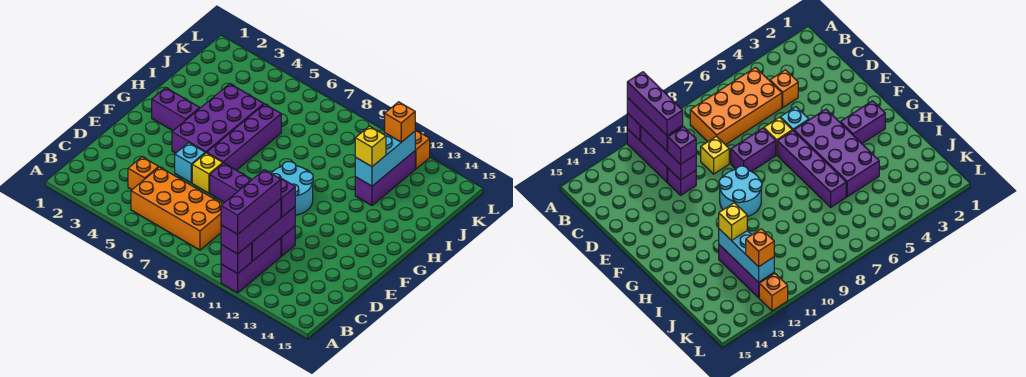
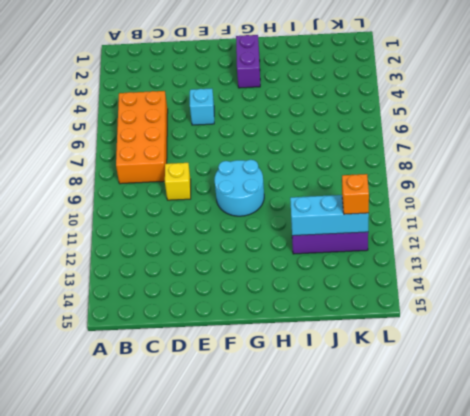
none -> purple 1x3 brick [221,238,281,293]
none -> orange 1x1 brick [128,157,159,190]
none -> purple 1x1 brick [281,226,295,256]

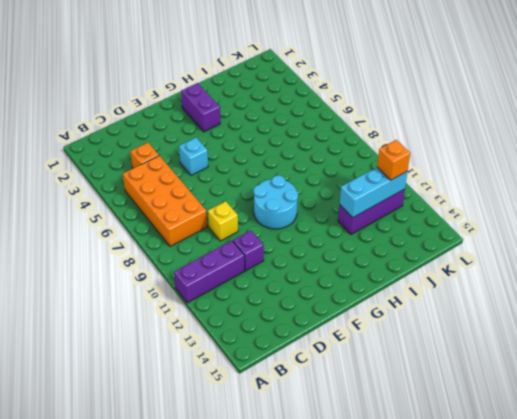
none -> yellow 1x1 brick [192,153,223,193]
none -> purple 1x2 brick [210,163,252,203]
none -> purple 2x4 brick [172,84,264,153]

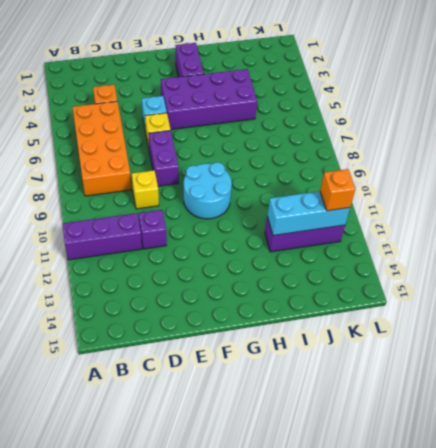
none -> purple 1x4 brick [207,104,281,170]
none -> orange 1x1 brick [415,130,430,169]
none -> purple 1x1 brick [221,243,252,274]

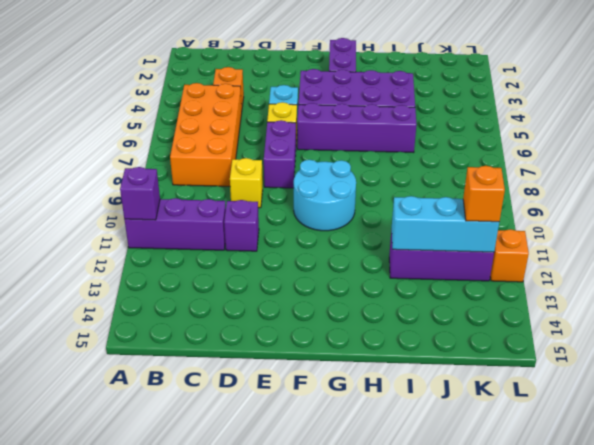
none -> purple 1x3 brick [252,207,295,261]
none -> purple 1x3 brick [221,199,281,254]
none -> purple 1x1 brick [278,177,295,218]

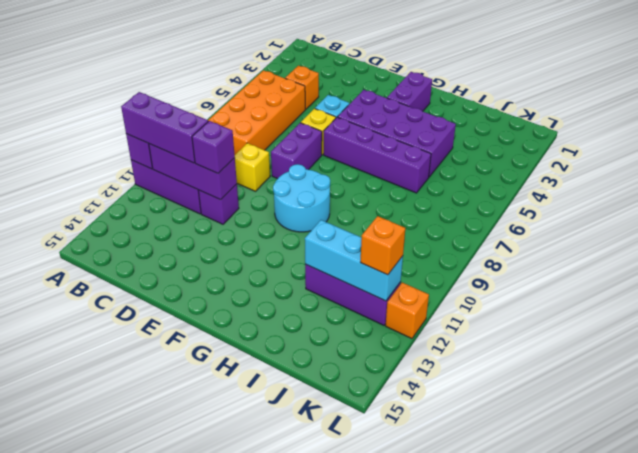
none -> yellow 1x1 brick [355,126,386,167]
none -> purple 1x3 brick [221,170,281,234]

